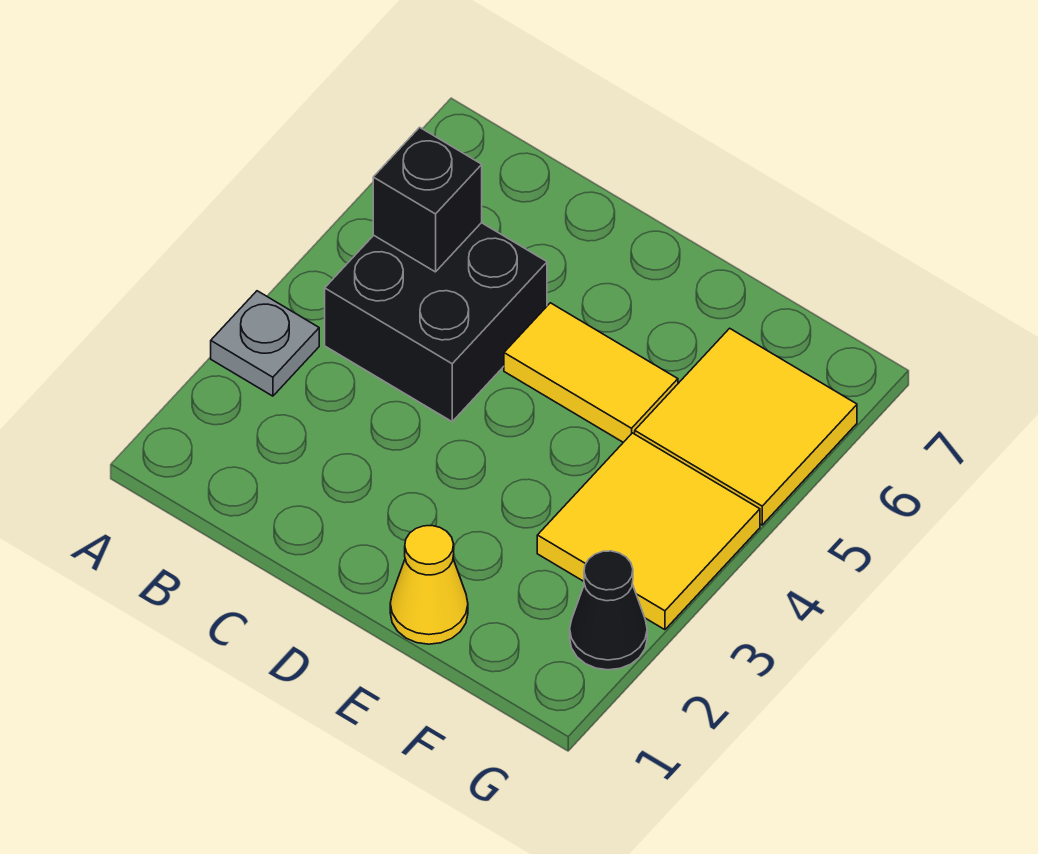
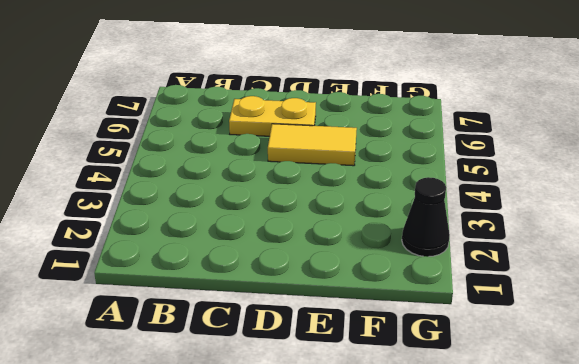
yellow 1x2 plate [229,96,316,136] -> none
none -> grey 1x1 plate [211,291,319,396]
none -> black 2x2 brick [325,223,547,422]

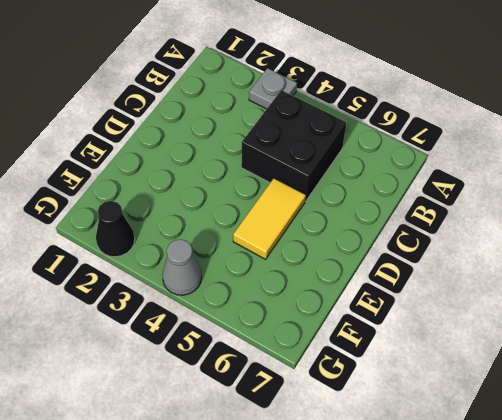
grey 1x1 cone [162,239,202,295] -> yellow 2x2 tile [537,433,760,630]
none -> yellow 1x1 cone [390,526,468,644]
none -> yellow 2x2 tile [635,328,857,525]

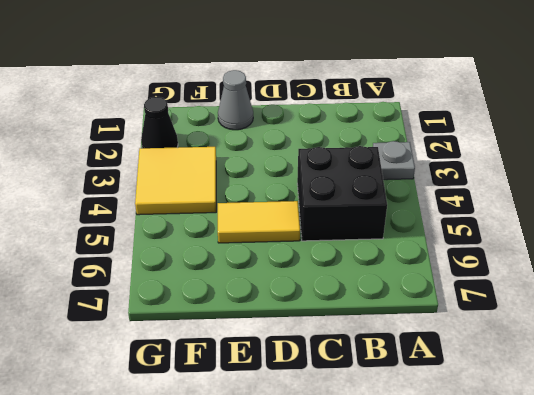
grey 1x1 cone [218,70,253,130] -> yellow 1x1 cone [390,526,468,644]
none -> yellow 2x2 tile [635,328,857,525]
none -> black 1x1 brick [373,127,482,272]

